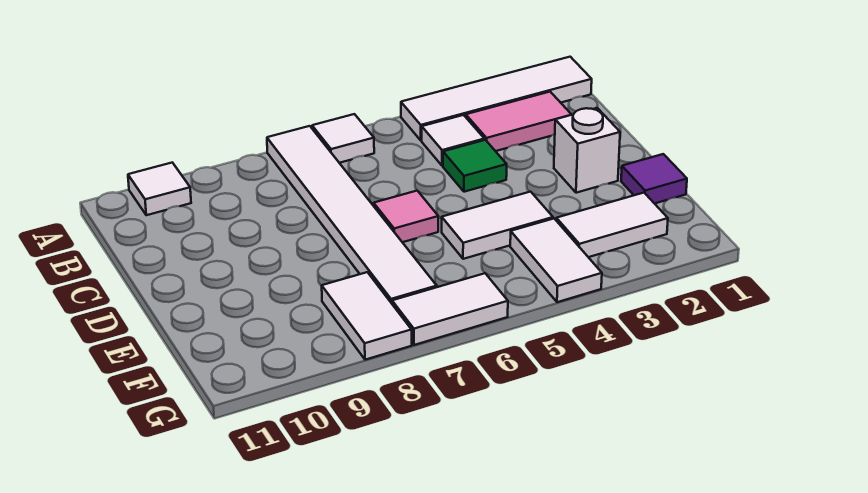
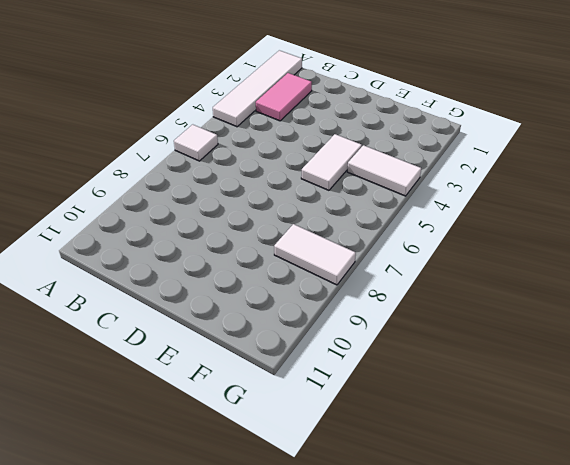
none -> white 1x6 tile [267,126,437,303]
none -> white 1x1 tile [128,163,191,215]
none -> white 1x1 tile [422,115,484,166]

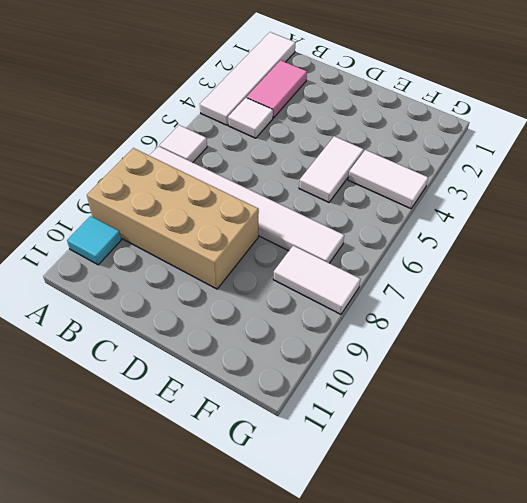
tan 2x4 brick [87,148,259,289] -> none
cyan 1x1 tile [67,216,121,265] -> white 1x1 tile [128,163,191,215]
none -> green 1x1 tile [443,140,507,192]
none -> white 1x1 brick [554,108,620,193]
none -> pink 1x1 tile [374,191,438,242]

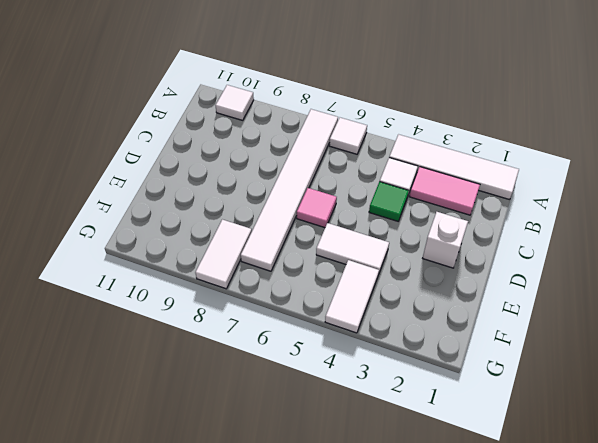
none -> purple 1x1 tile [621,154,687,204]
none -> white 1x2 tile [556,193,668,257]
none -> white 1x2 tile [392,273,508,345]

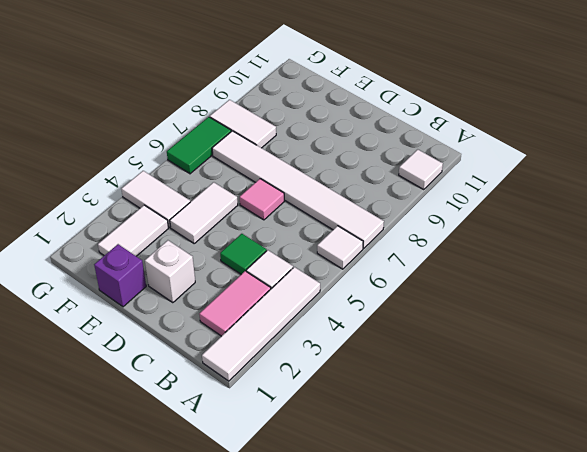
purple 1x1 brick [94,244,146,307] -> purple 1x1 tile [621,154,687,204]
green 1x2 tile [167,117,231,174] -> white 1x2 tile [392,273,508,345]

